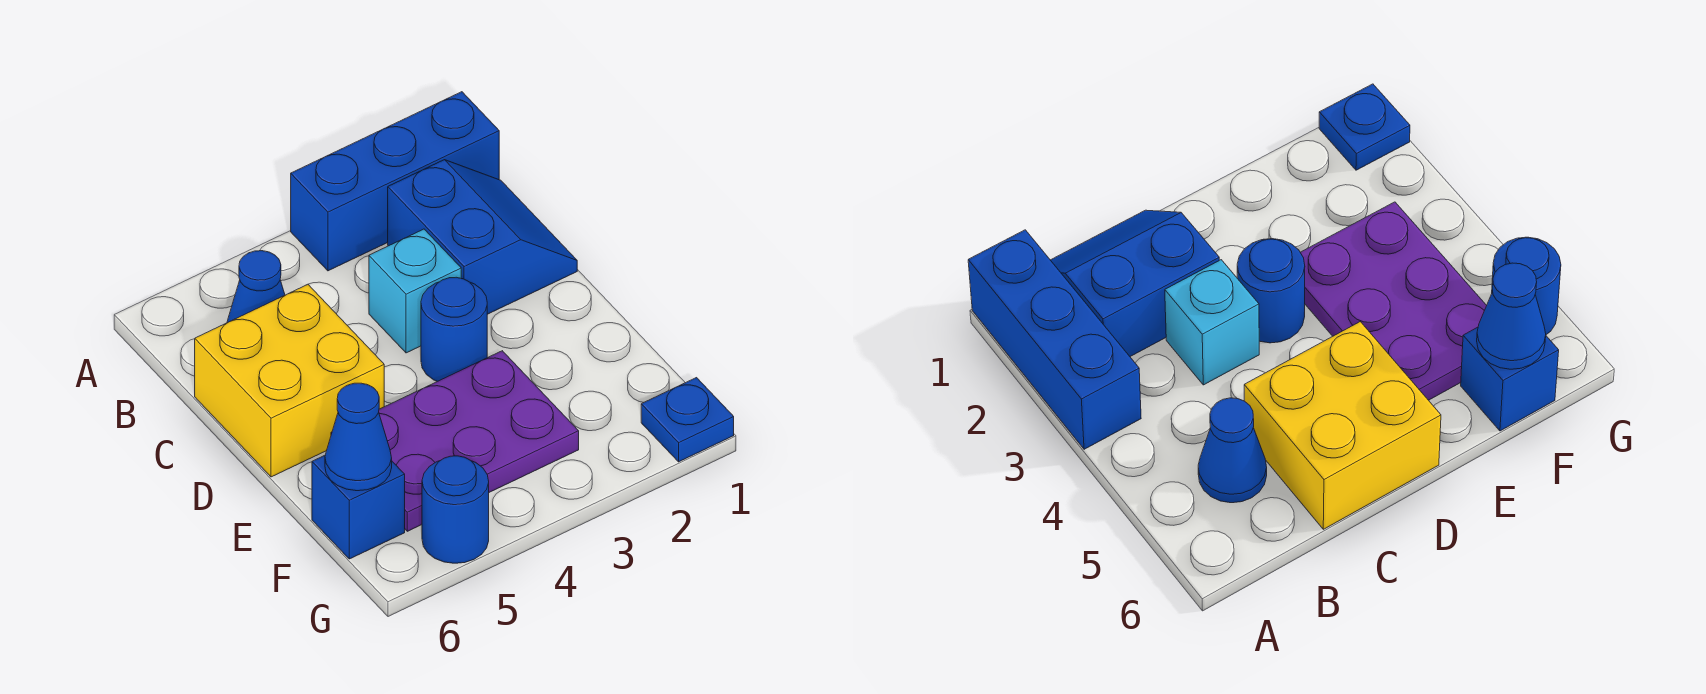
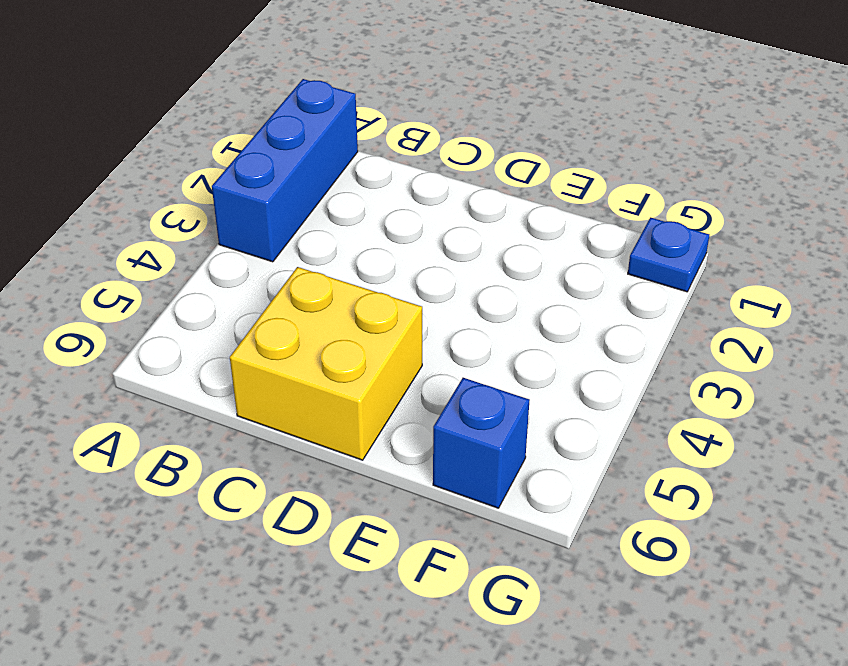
none -> blue 2x2 slope [388,160,577,314]
none -> blue 1x1 cone [227,251,285,323]

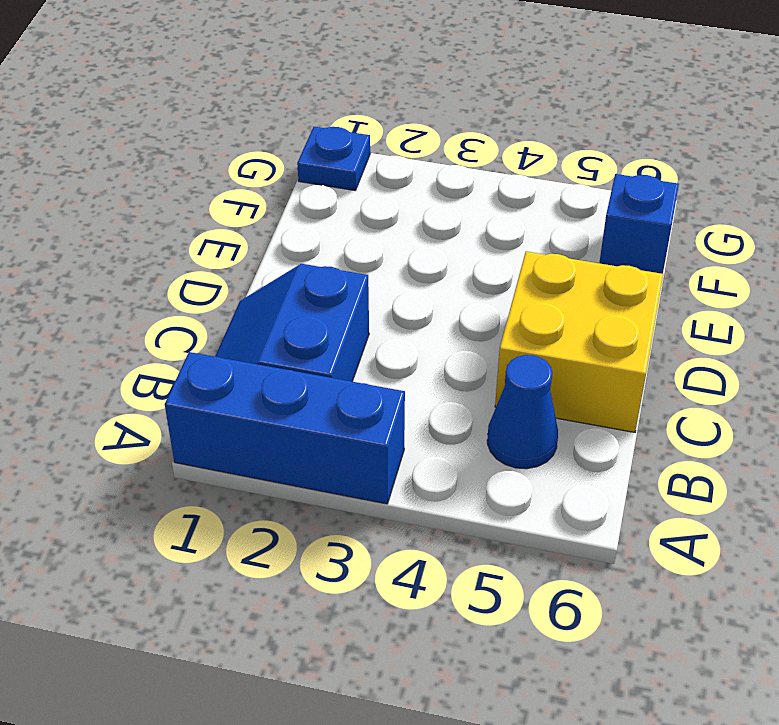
none -> cyan 1x1 brick [369,229,461,353]
none -> blue 1x1 round brick [421,277,487,382]

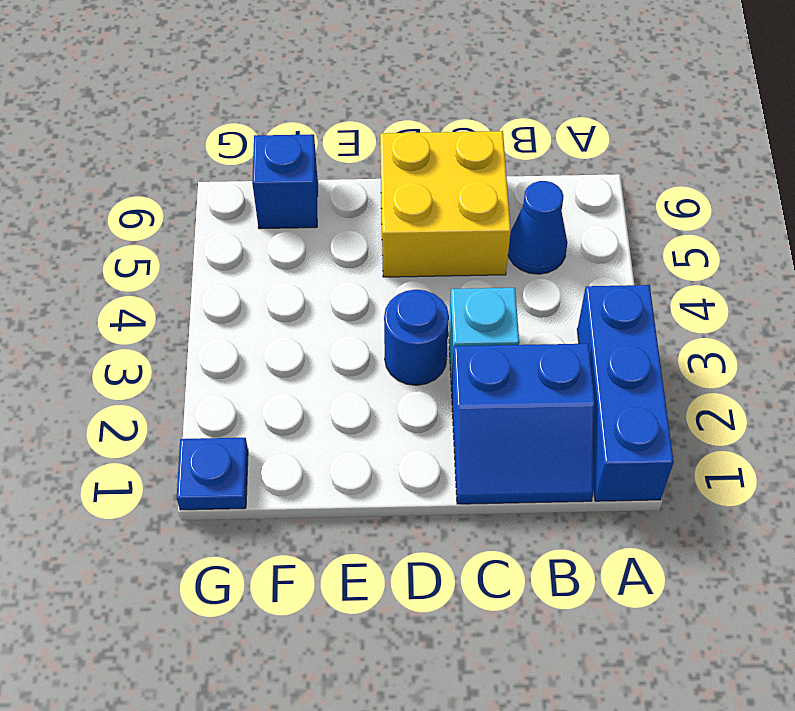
none -> purple 2x3 plate [331,351,579,531]
none -> blue 1x1 round brick [422,456,489,563]

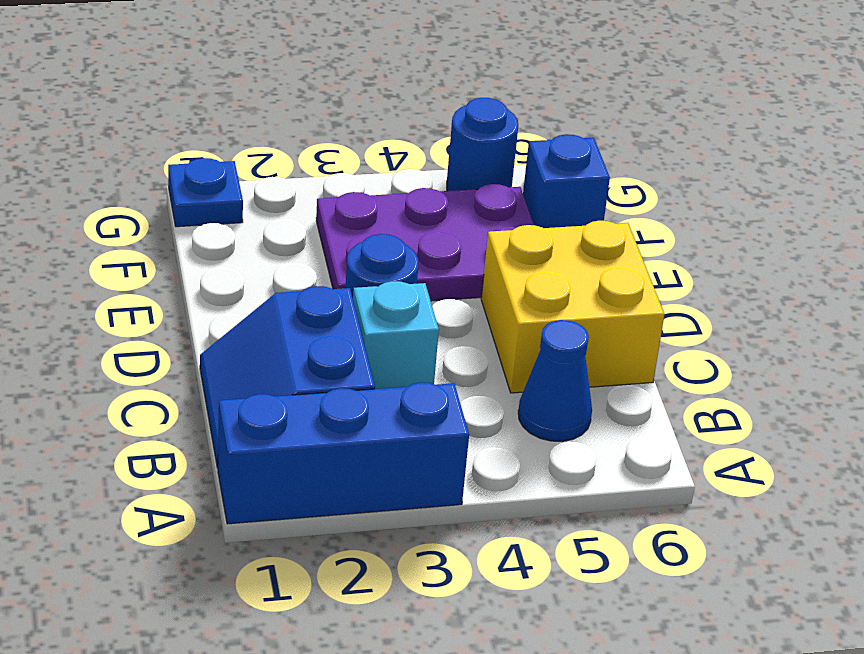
none -> blue 1x1 cone [325,383,392,491]

